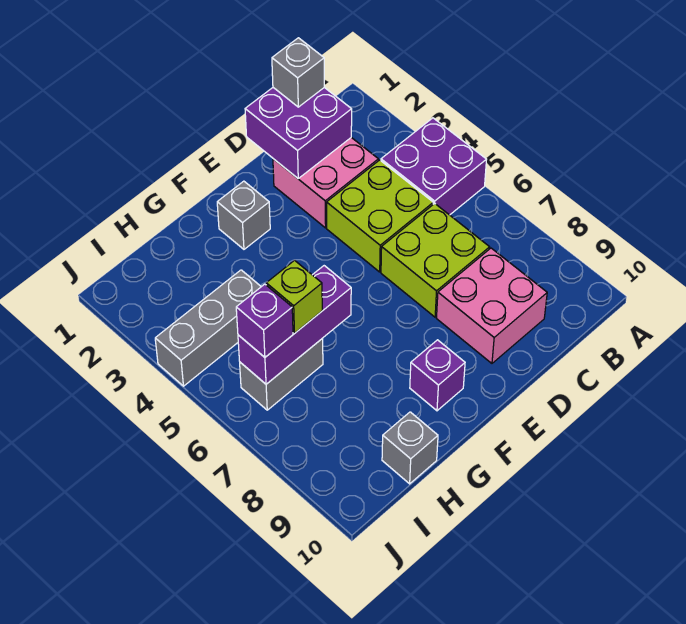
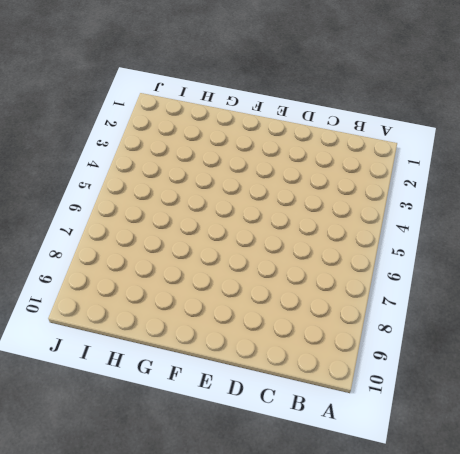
none -> purple 2x2 brick [381,118,487,215]
none -> pink 2x2 brick [273,138,378,228]
none -> lime 2x2 brick [327,160,433,272]

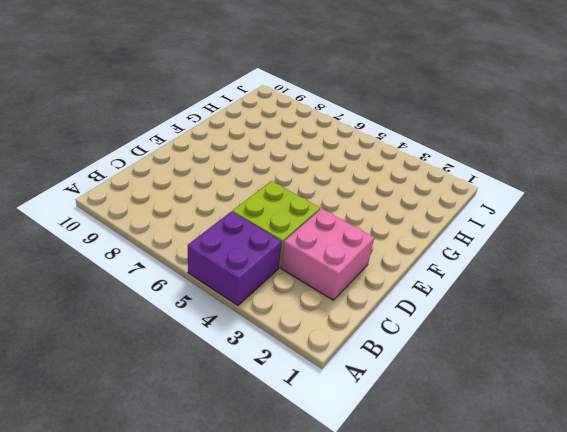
none -> lime 2x2 brick [381,204,490,317]
none -> pink 2x2 brick [437,248,547,363]
none -> grey 1x1 brick [217,181,270,249]

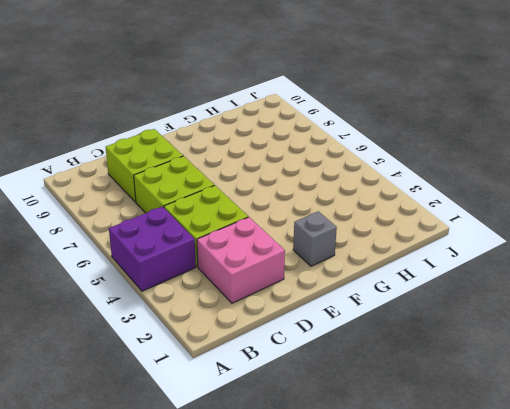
lime 2x2 brick [106,129,183,202] -> pink 2x2 brick [437,248,547,363]
none -> purple 1x1 brick [410,340,465,411]
none -> grey 1x3 brick [155,270,261,386]
none -> grey 1x2 brick [240,339,323,410]

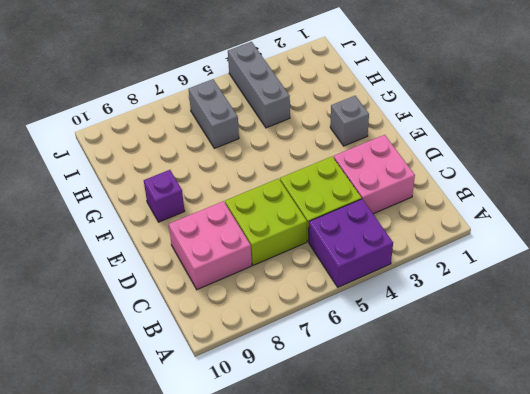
none -> grey 1x1 brick [382,412,438,484]
none -> purple 2x2 brick [245,87,352,178]
none -> purple 1x3 brick [238,266,351,384]

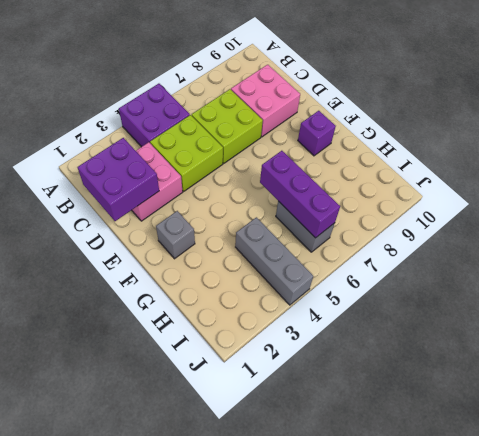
none -> grey 1x1 brick [382,412,438,484]
none -> grey 1x1 brick [272,38,325,107]
none -> lime 1x1 brick [266,260,322,333]

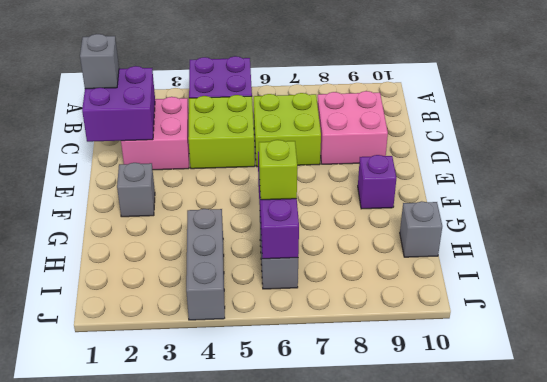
none -> purple 1x1 brick [236,284,293,357]

